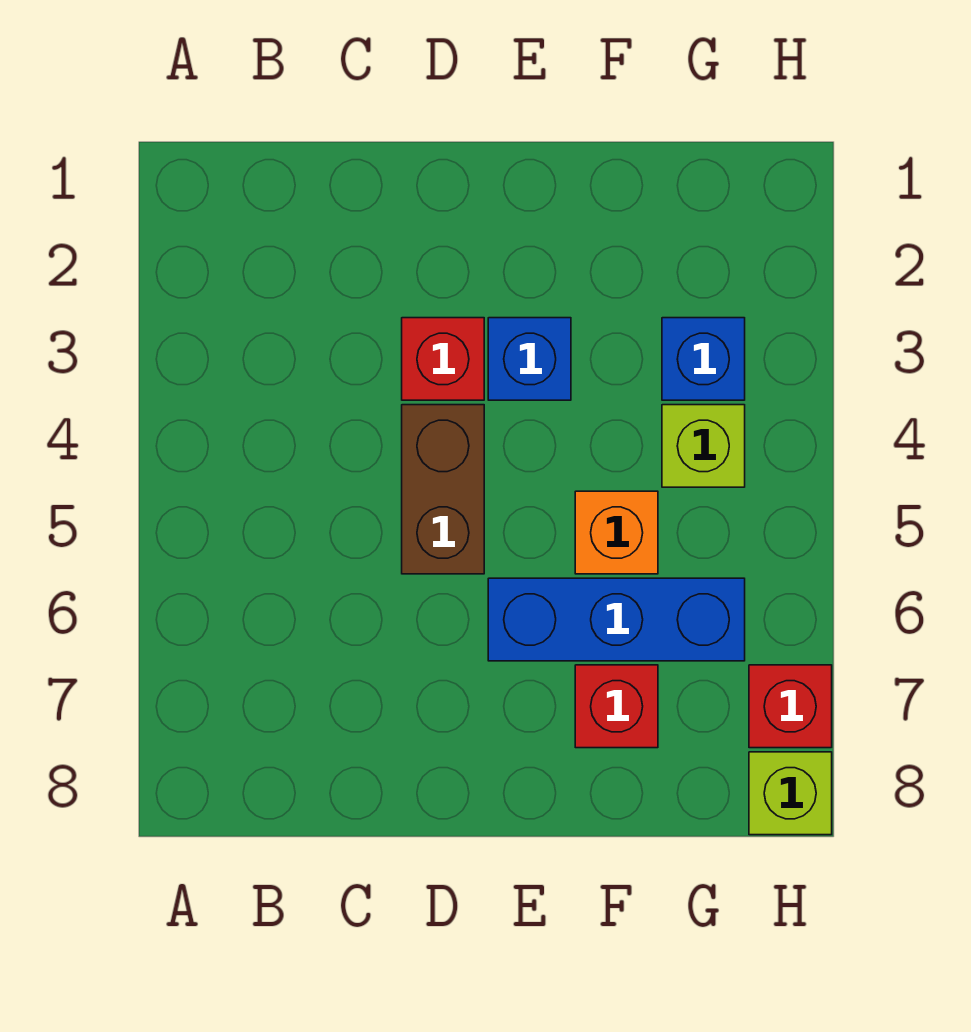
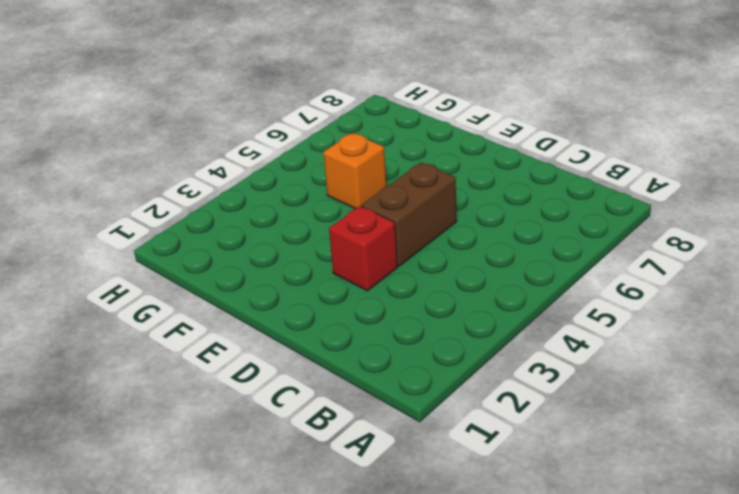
none -> blue 1x1 brick [488,318,571,400]
none -> blue 1x3 brick [488,578,745,661]

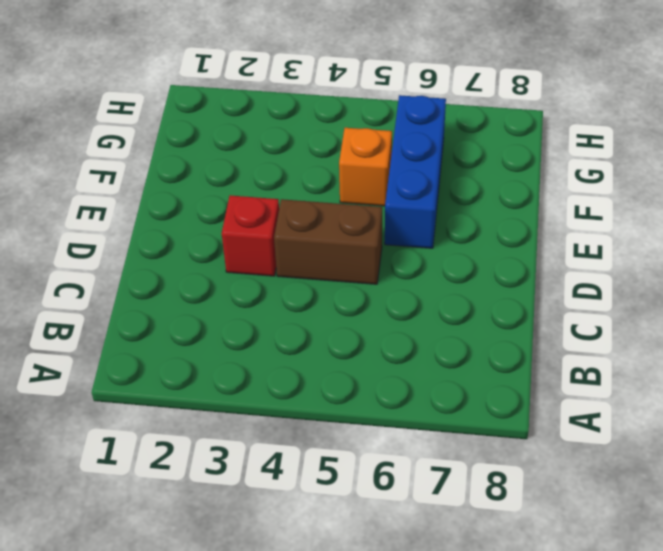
none -> blue 1x1 brick [488,318,571,400]
none -> red 1x1 brick [575,665,658,748]

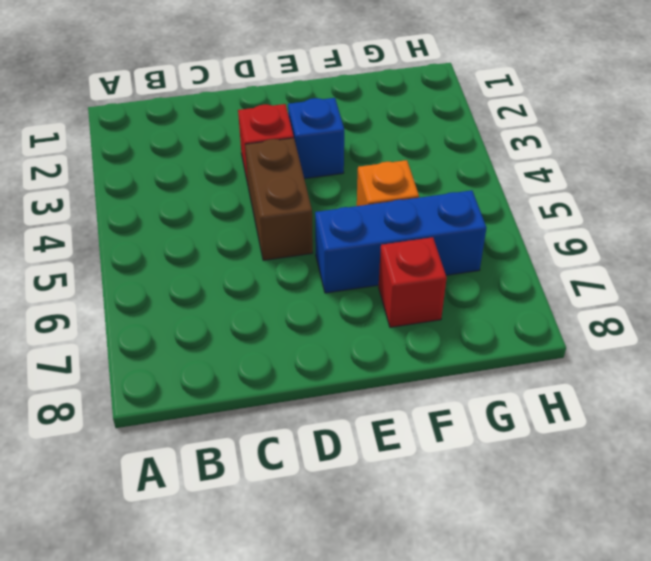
none -> blue 1x1 brick [662,318,745,400]
none -> lime 1x1 brick [662,405,745,487]

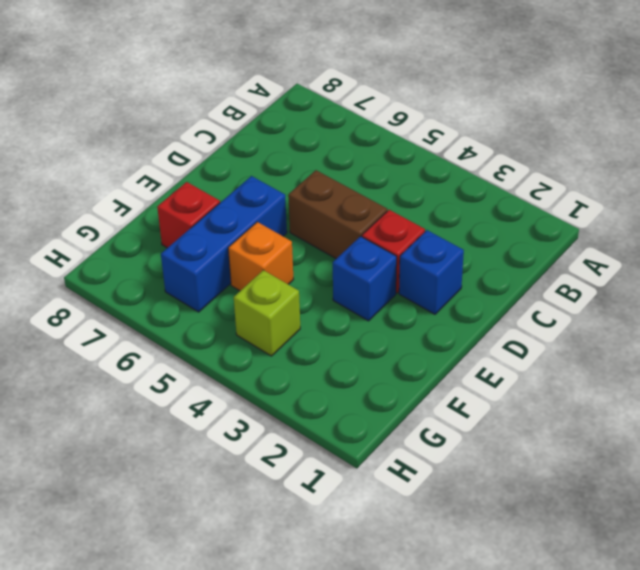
blue 1x1 brick [399,230,464,314] -> blue 1x1 brick moved to [662,318,745,400]
none -> red 1x1 brick [749,665,832,748]
none -> lime 1x1 brick [749,752,832,835]

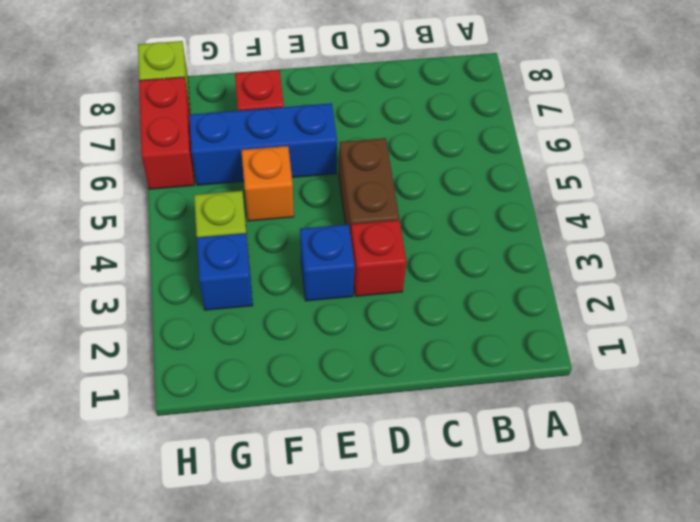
red 1x2 brick [139,77,194,189] -> red 1x1 brick [749,665,832,748]

